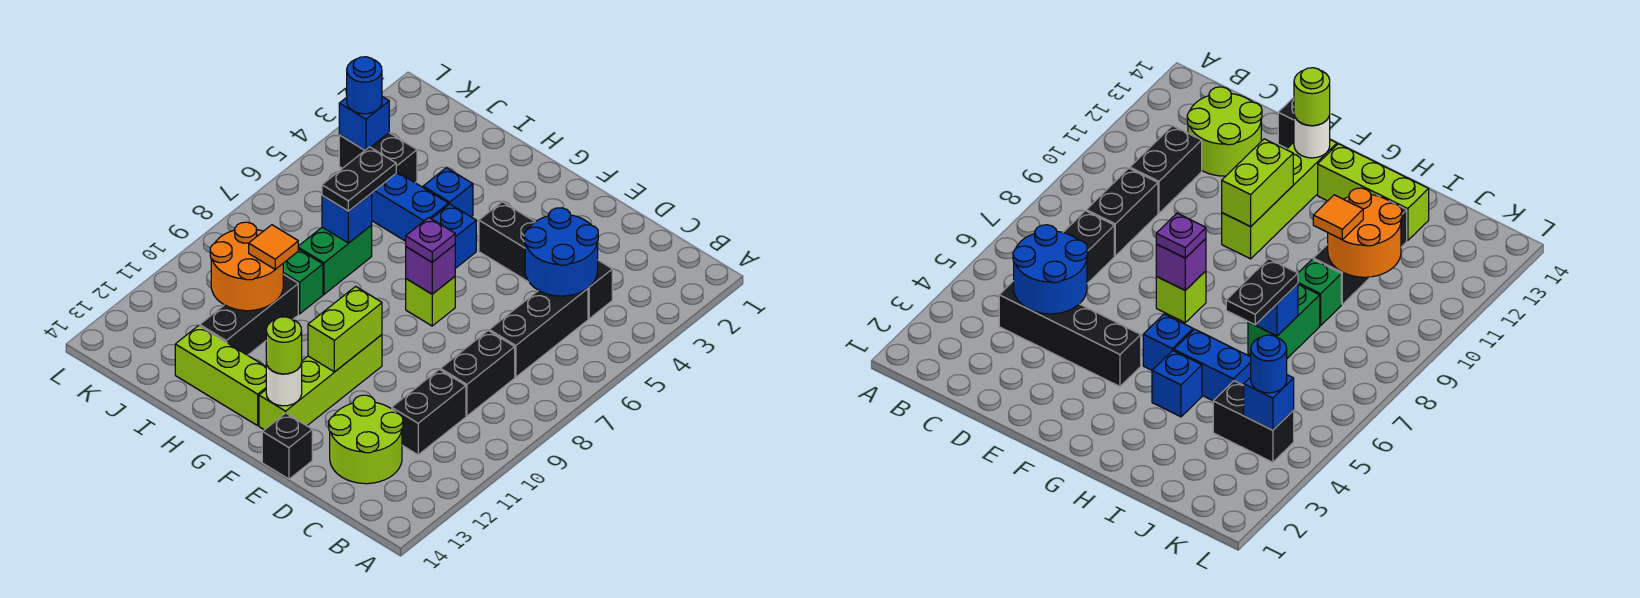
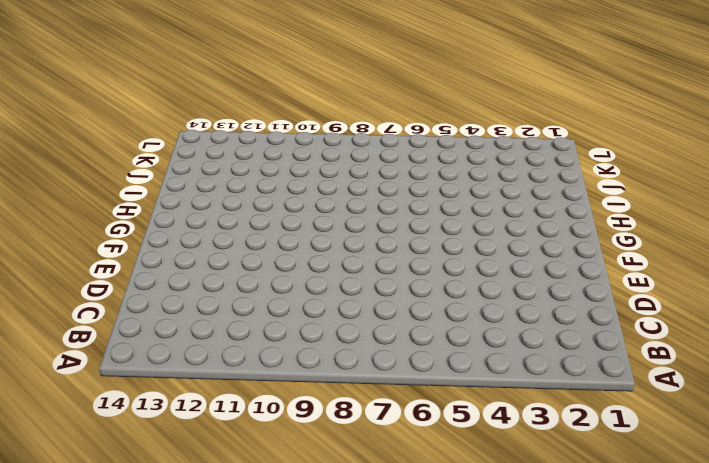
none -> black 1x4 brick [479,202,612,319]
none -> black 1x3 brick [489,288,588,377]
none -> black 1x2 brick [440,331,515,416]

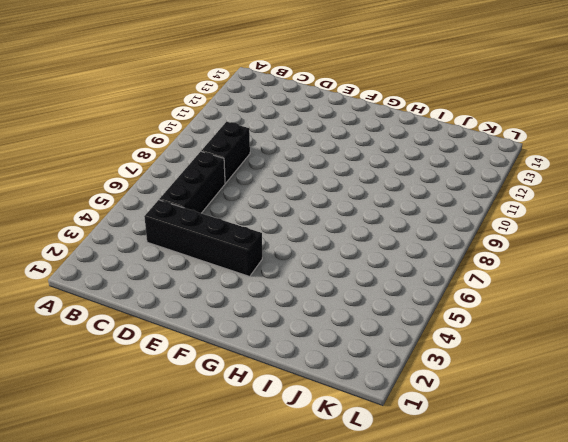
none -> black 1x2 brick [392,369,466,455]
none -> lime 2x2 round brick [329,395,403,484]
none -> black 1x1 brick [262,413,312,479]

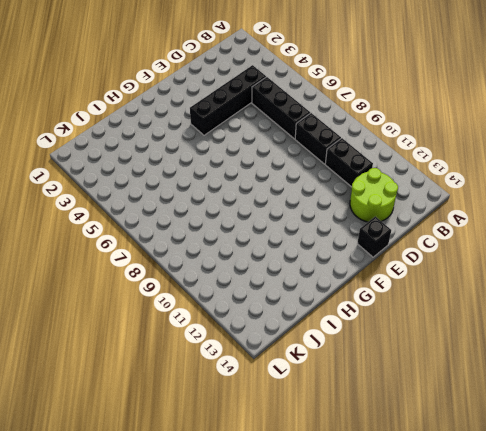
none -> lime 1x1 brick [406,277,455,326]
none -> lime 1x4 brick [259,335,382,430]
none -> blue 1x1 brick [432,204,476,268]

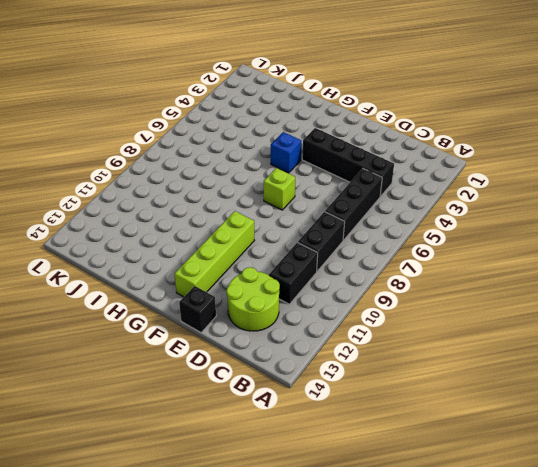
none -> lime 1x3 brick [175,326,266,426]
none -> blue 1x1 brick [423,168,473,217]
none -> blue 1x2 brick [372,171,449,241]

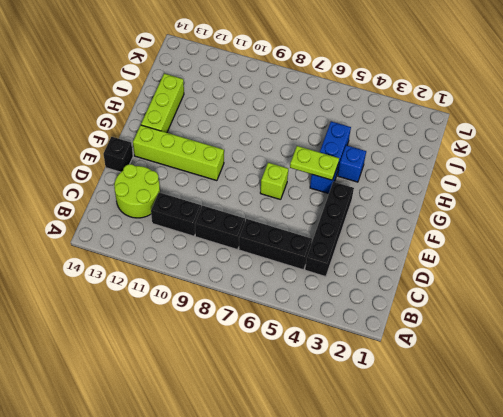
lime 1x2 plate [290,146,339,180] -> none
none -> green 1x2 brick [298,225,372,294]
none -> green 1x1 brick [283,249,323,314]
none -> black 1x3 brick [200,274,298,355]

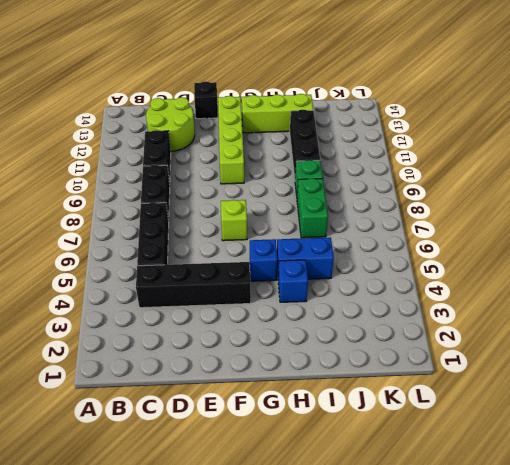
none -> black 1x2 brick [339,133,417,183]
none -> blue 2x2 round brick [524,208,598,296]
none -> purple 1x1 brick [406,245,455,294]

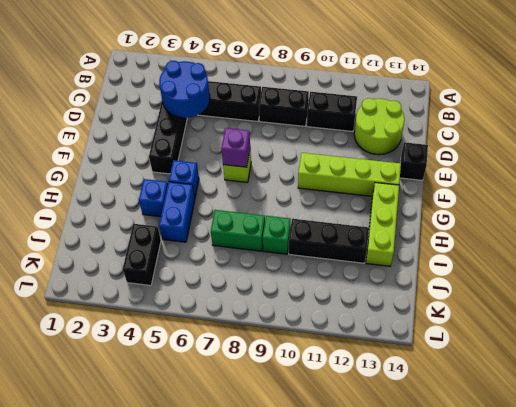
none -> lime 1x2 brick [308,286,382,372]
none -> white 1x1 round brick [266,363,302,406]
none -> blue 1x1 brick [322,193,372,243]

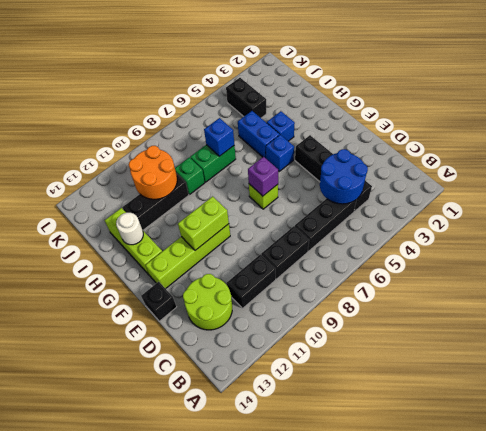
white 1x1 round brick [116,213,143,245] -> white 1x1 round brick moved to [266,363,302,406]
none -> blue 1x1 brick [339,97,389,150]
none -> purple 1x1 plate [406,218,455,262]
none -> lime 1x1 round brick [266,317,302,374]

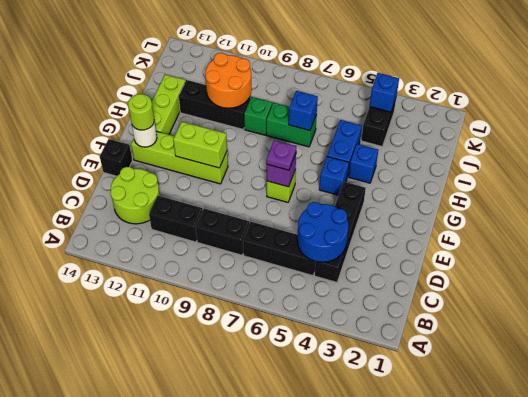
none -> black 1x2 plate [322,147,396,211]
none -> orange 1x1 tile [249,225,298,269]
none -> blue 1x1 round brick [347,57,382,114]

